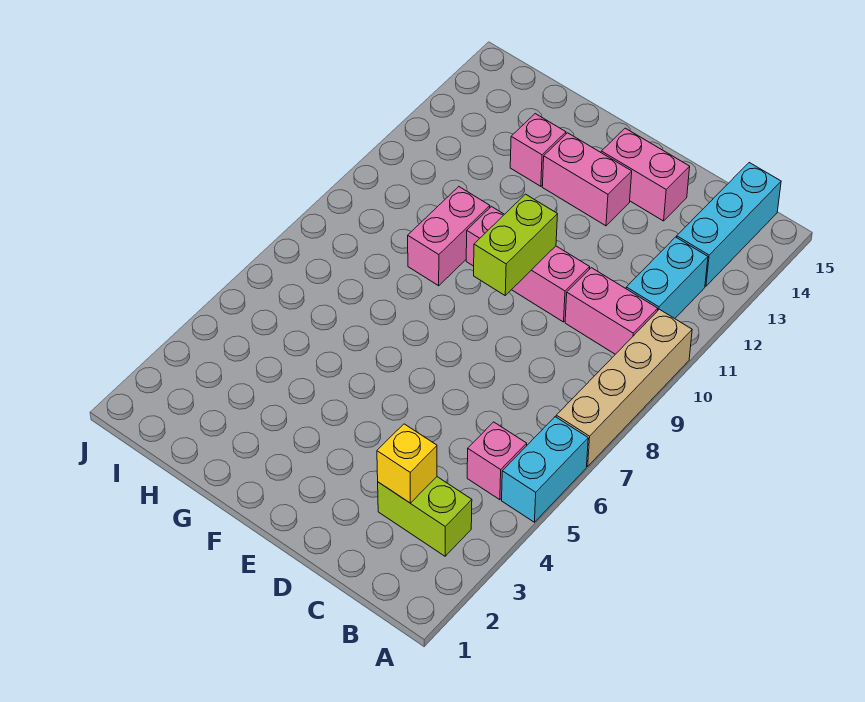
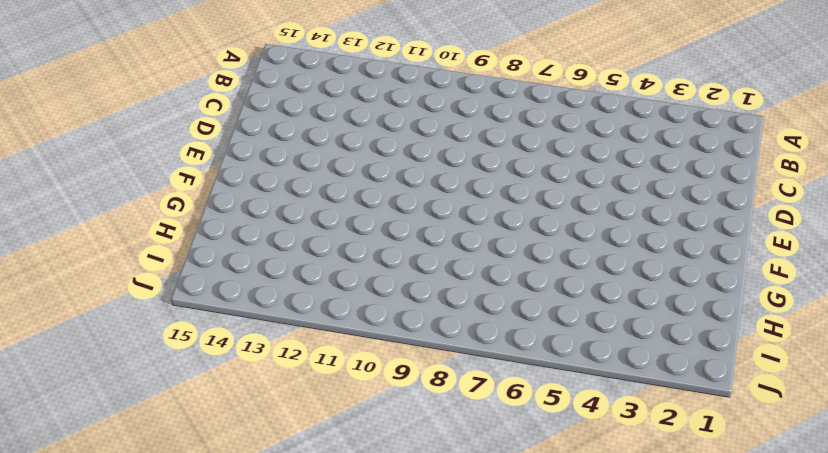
none -> cyan 1x2 brick [502,417,588,522]
none -> tan 1x4 brick [556,309,692,466]
none -> lime 1x2 brick [378,477,472,556]

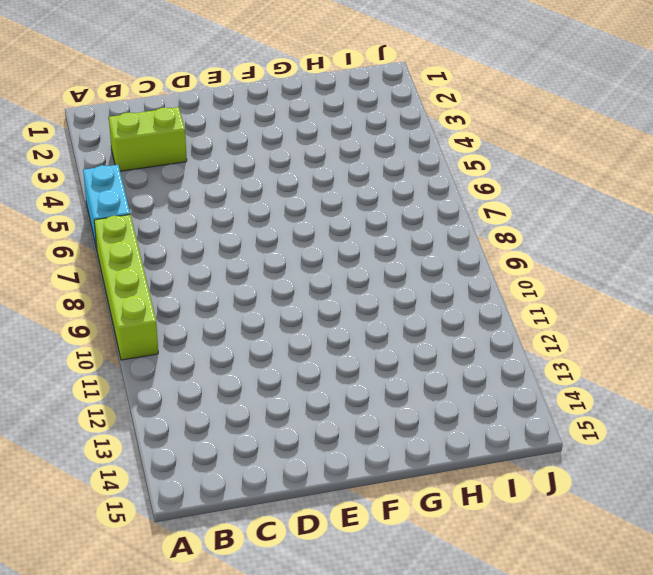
lime 1x4 brick [94,215,158,360] -> tan 1x4 brick [556,309,692,466]
none -> pink 1x1 brick [467,422,527,500]
none -> pink 1x2 brick [565,268,658,354]
none -> cyan 1x2 brick [626,237,708,318]

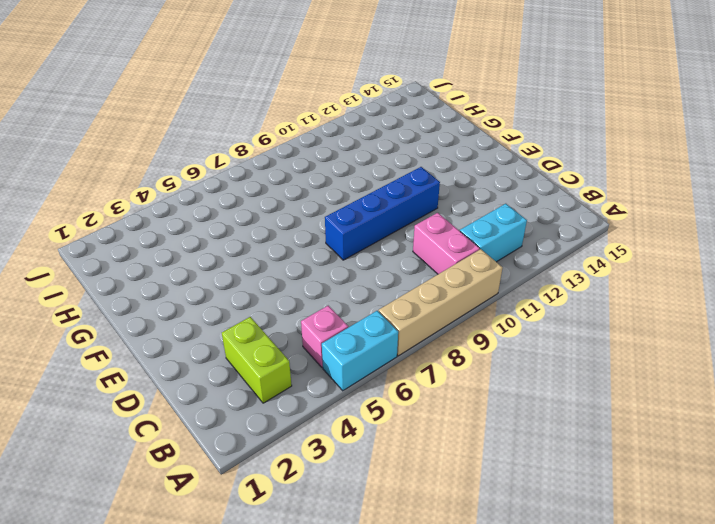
blue 1x4 brick [325,167,440,260] -> pink 1x3 brick [466,207,590,322]
none -> cyan 1x3 brick [677,163,781,286]
none -> pink 1x2 brick [601,128,690,221]
none -> pink 1x2 brick [542,133,632,226]

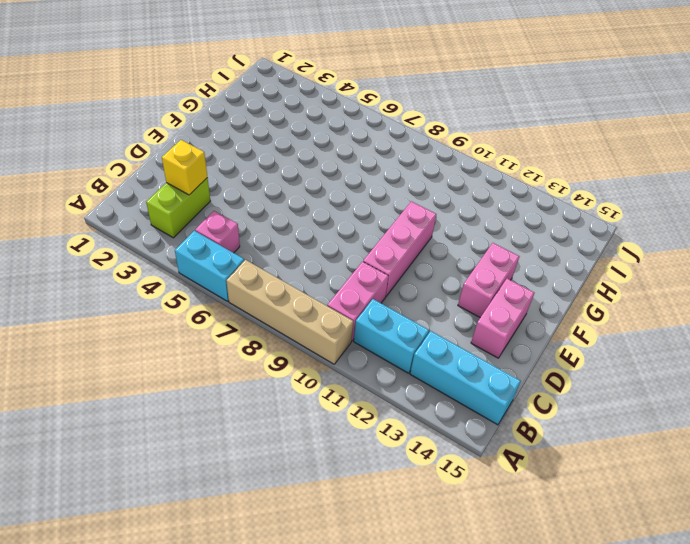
none -> pink 1x2 brick [408,187,490,286]
none -> pink 1x1 brick [510,114,566,186]
none -> lime 1x2 brick [474,194,557,295]

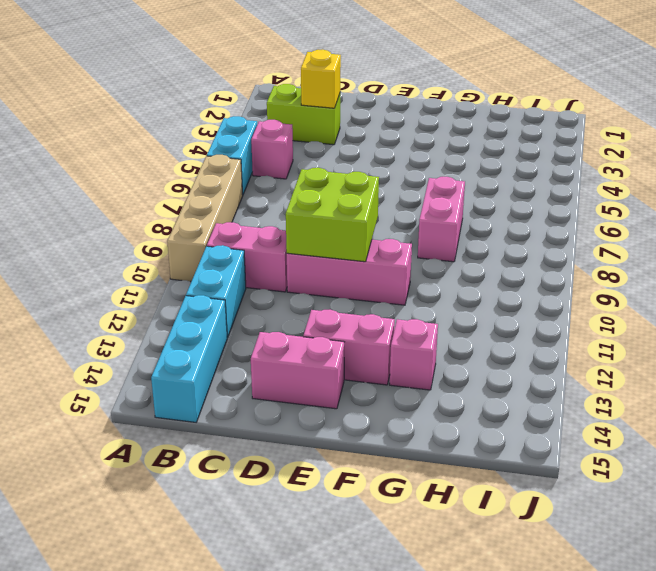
lime 2x2 brick [286,168,379,262] -> lime 1x2 brick [474,194,557,295]
pink 1x2 brick [418,177,465,262] -> pink 1x2 brick moved to [408,187,490,286]

